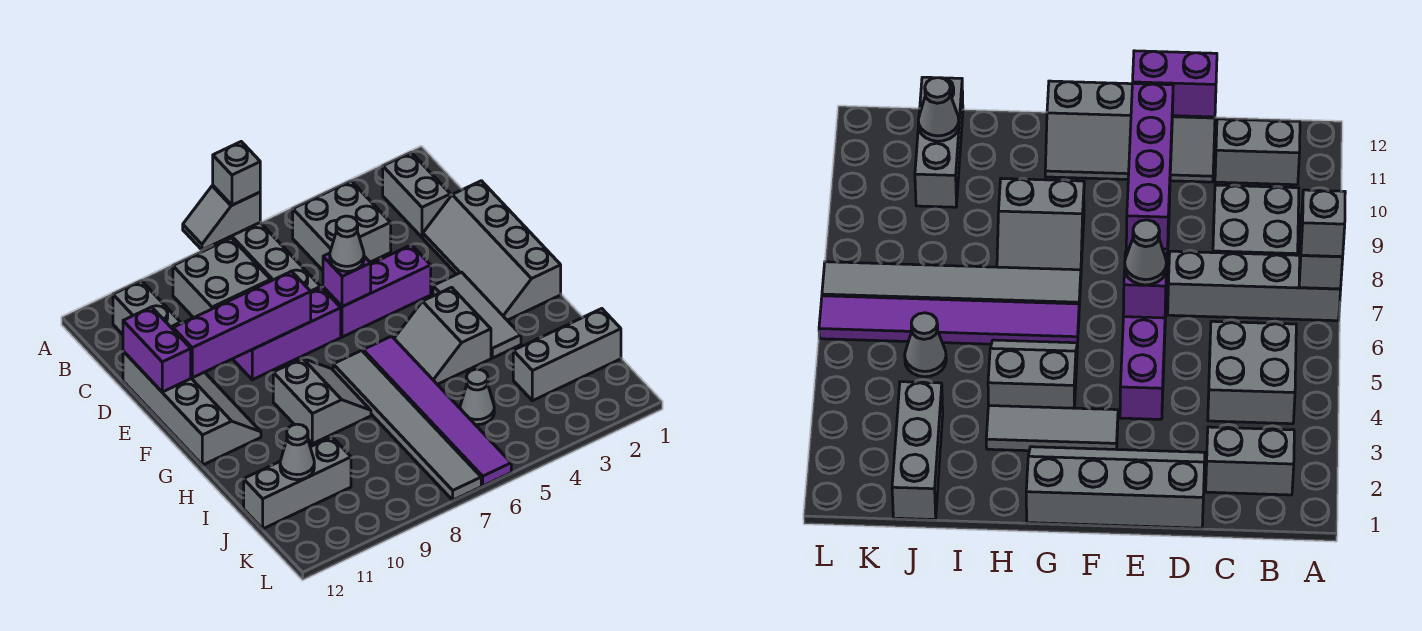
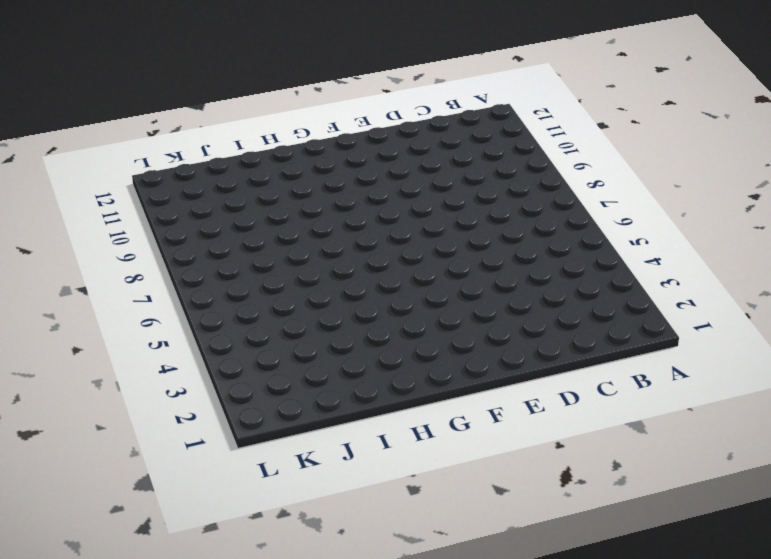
none -> grey 1x4 brick [213,223,321,292]
none -> grey 1x2 brick [383,153,450,237]
none -> grey 2x2 brick [293,181,391,270]

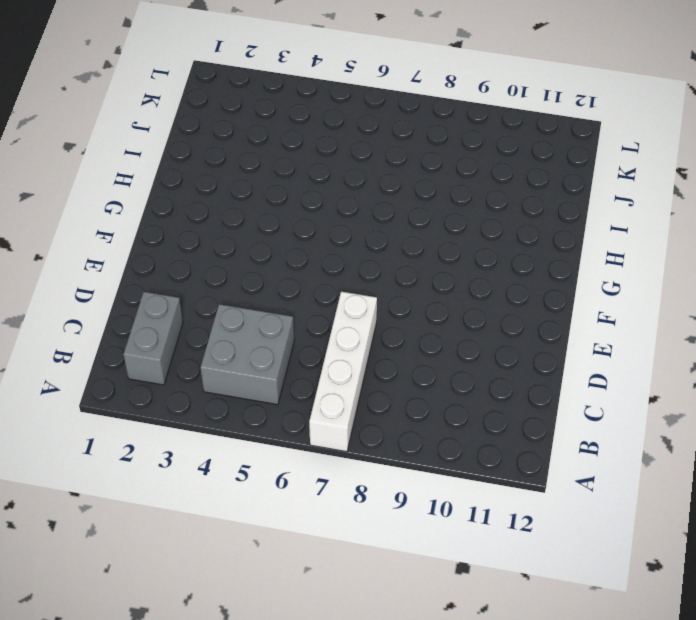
white 1x4 brick [309,292,377,452] -> grey 1x4 brick [213,223,321,292]
none -> grey 2x2 brick [173,238,271,318]
none -> grey 1x2 brick [113,281,181,335]
none -> grey 2x4 slope [423,181,561,320]

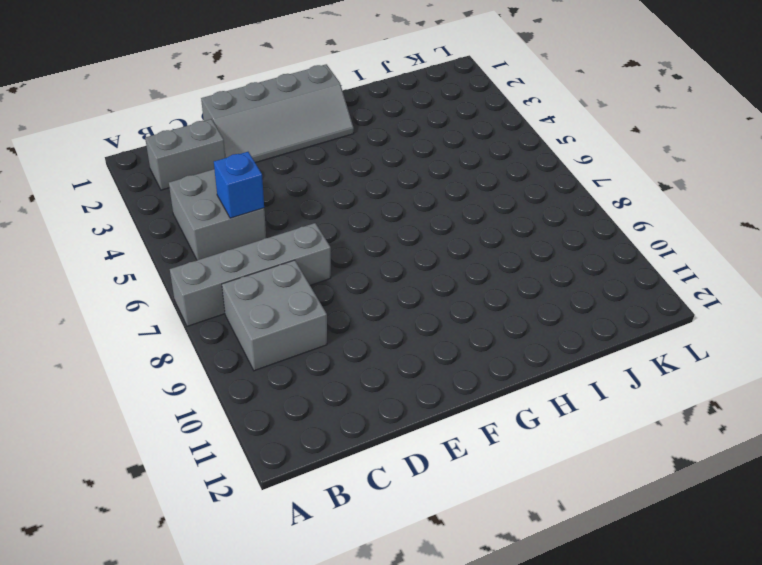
blue 1x1 brick [214,152,264,218] -> none
none -> grey 1x2 brick [113,281,181,335]
none -> grey 2x4 slope [123,351,261,465]
none -> purple 1x3 brick [323,245,431,337]

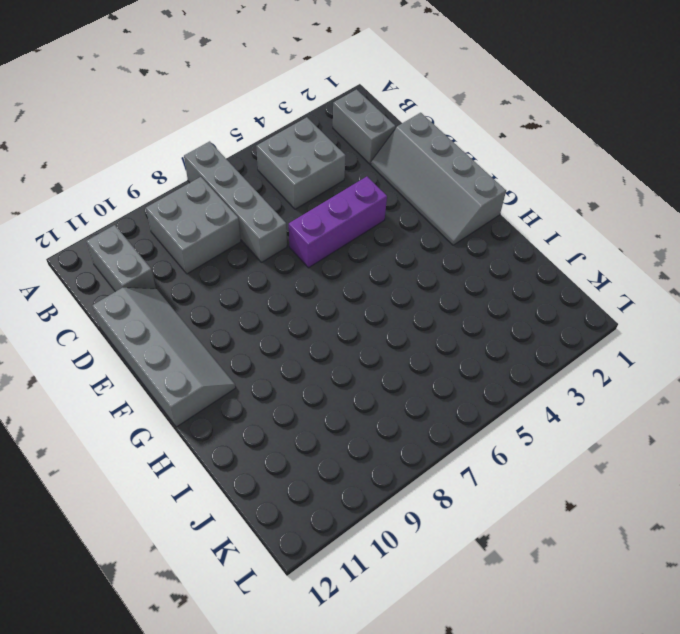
none -> purple 1x3 brick [233,288,341,380]
none -> grey 1x3 tile [433,272,521,358]
none -> grey 2x2 slope [394,287,491,384]

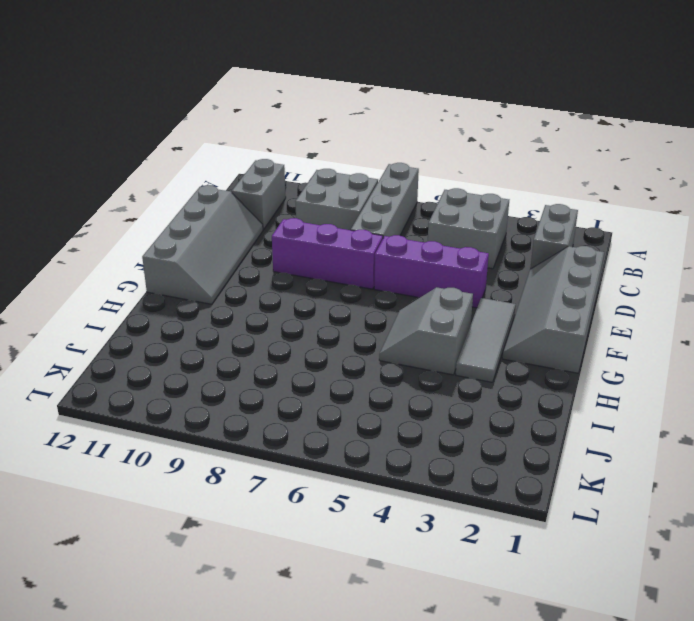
none -> purple 1x6 tile [363,336,511,486]
none -> grey 1x6 tile [333,350,481,500]
none -> grey 2x2 slope [273,358,371,444]

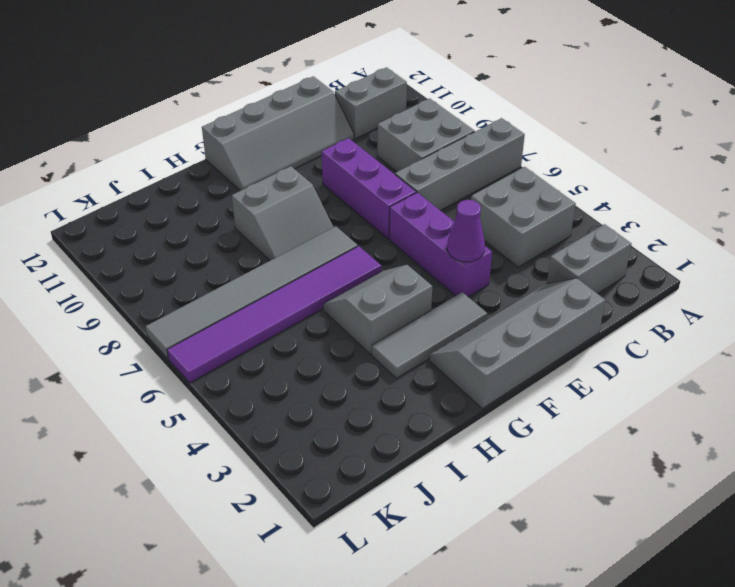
purple 1x1 cone [447,200,485,262] -> none
none -> grey 1x3 brick [513,309,621,401]
none -> grey 1x1 cone [460,369,494,425]
none -> grey 1x3 brick [244,437,351,529]

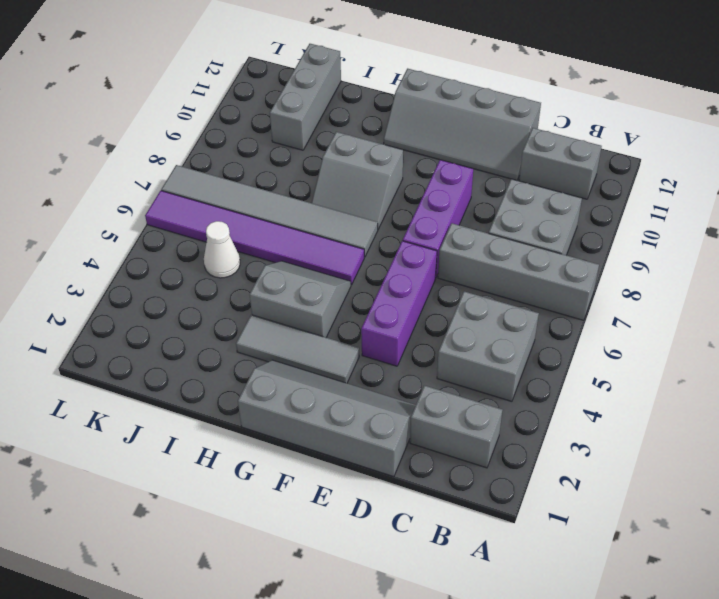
white 1x1 cone [204,221,240,278] -> grey 1x1 cone [460,369,494,425]
none -> grey 1x3 brick [513,309,621,401]
none -> grey 1x2 slope [183,186,260,250]
none -> purple 1x2 brick [123,307,191,392]

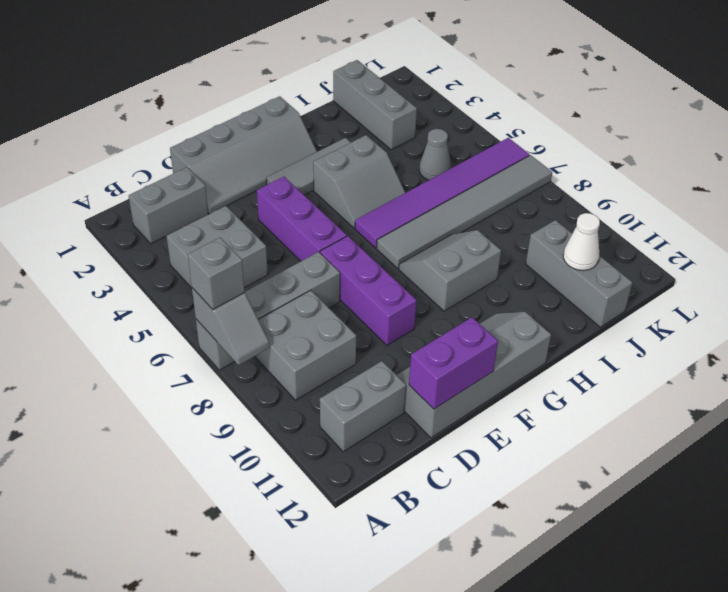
white 1x1 cone [563,213,600,271] -> grey 1x1 cone [280,424,314,480]
none -> purple 1x1 brick [323,253,371,307]
none -> purple 1x4 brick [173,271,311,378]
none -> grey 1x1 cone [330,216,364,271]

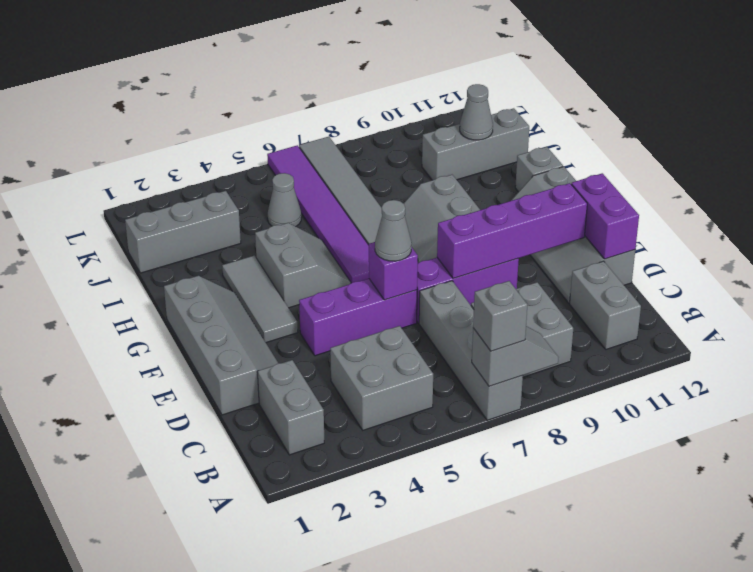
grey 1x1 brick [515,147,563,192] -> none

